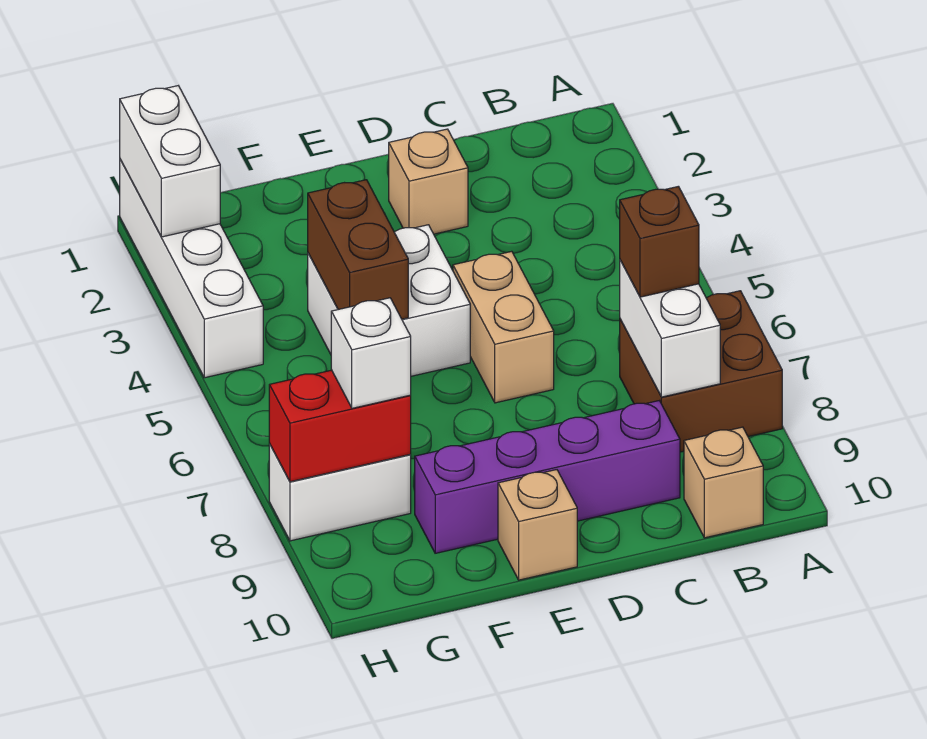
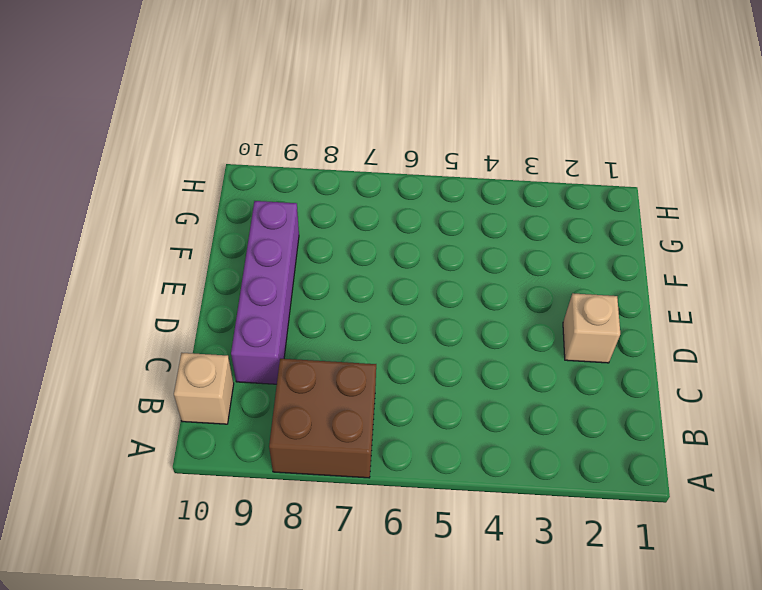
none -> tan 1x2 brick [453,251,554,403]
none -> white 2x2 brick [308,225,470,376]
none -> tan 1x1 brick [498,470,577,580]

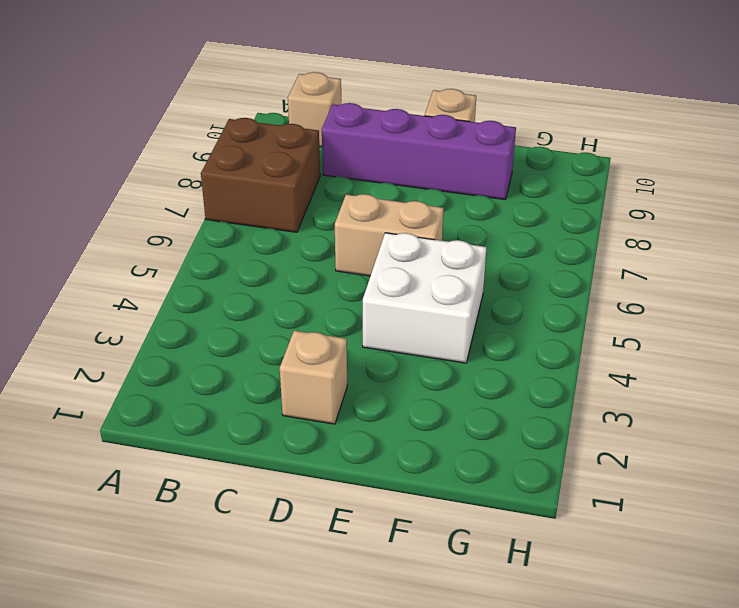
tan 1x2 brick [335,194,444,276] -> tan 1x2 brick turned to [453,251,554,403]
none -> white 1x2 brick [269,444,411,541]
none -> white 1x4 brick [120,160,263,378]
none -> white 1x2 brick [620,260,720,397]

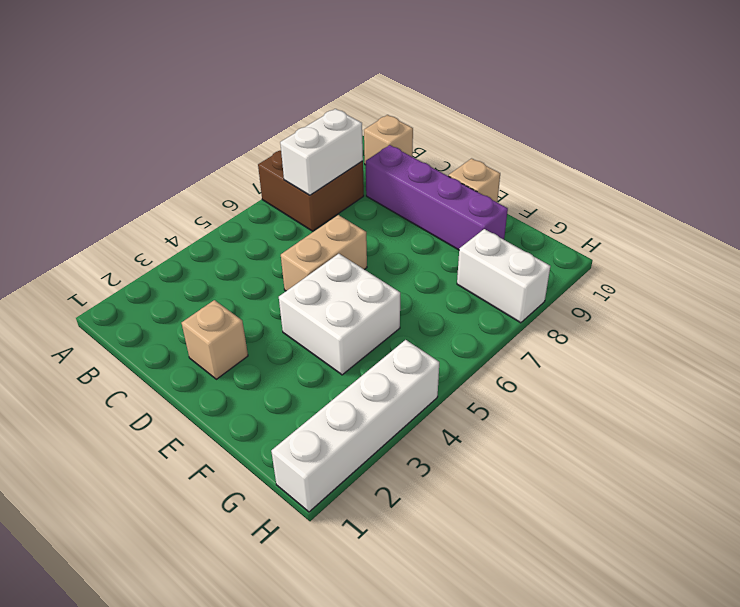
none -> brown 1x2 brick [308,180,408,319]
none -> red 1x2 brick [269,370,411,482]
none -> white 1x2 brick [120,86,220,237]

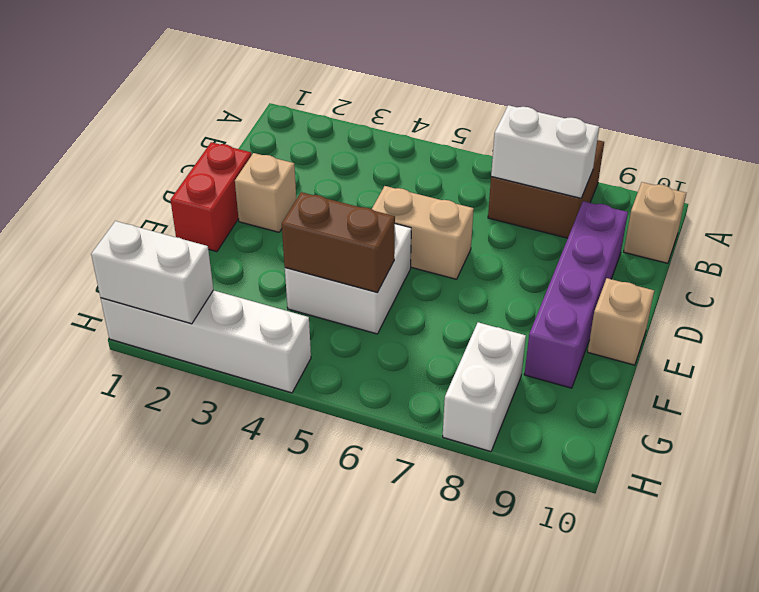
red 1x2 brick [171,142,252,252] -> red 1x2 brick moved to [269,370,411,482]
none -> brown 1x1 brick [620,186,699,297]
none -> white 1x1 brick [331,298,411,408]

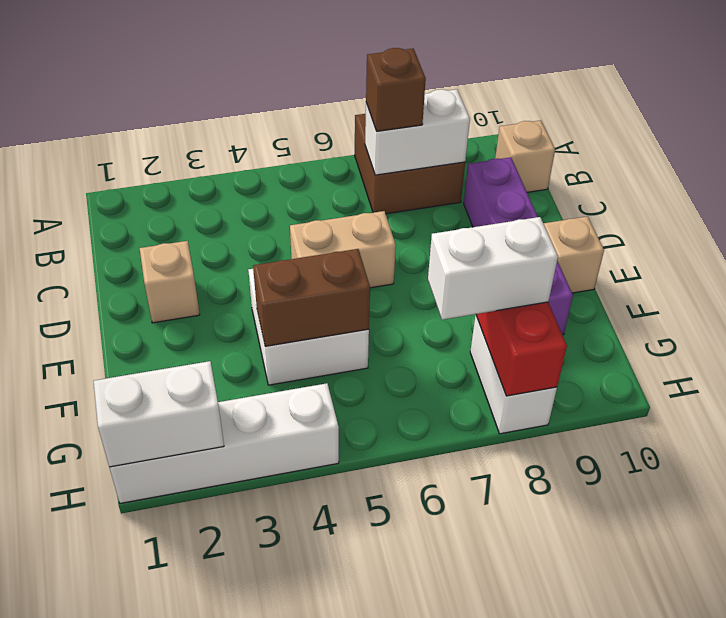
white 1x2 brick [428,217,558,320] -> white 1x1 brick [331,298,411,408]

